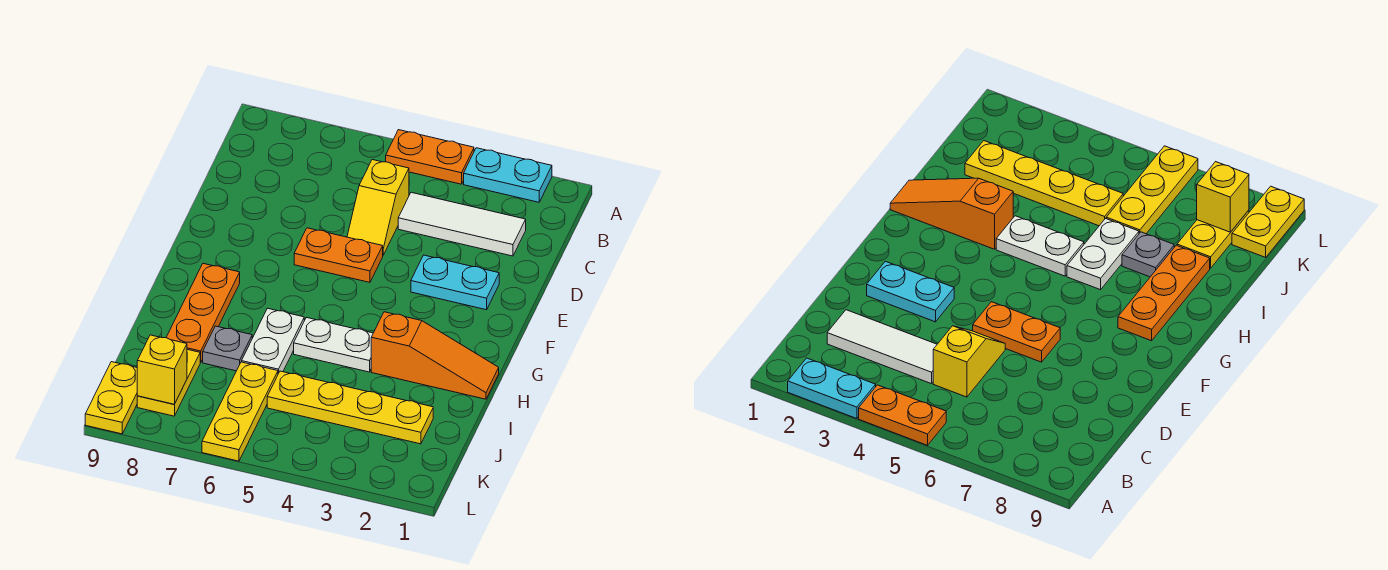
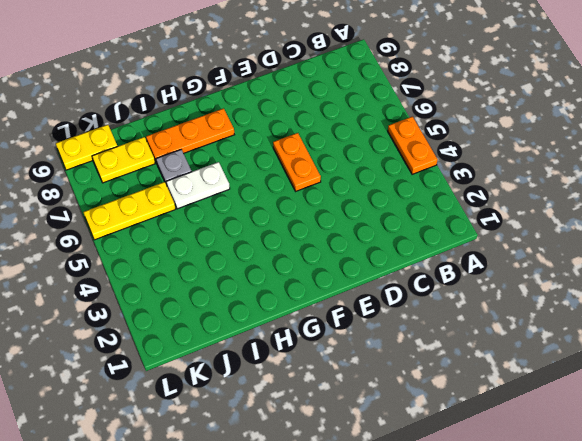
none -> cyan 1x2 plate [464,148,552,202]
none -> white 1x3 tile [398,192,526,256]
none -> yellow 1x2 slope [347,160,409,255]

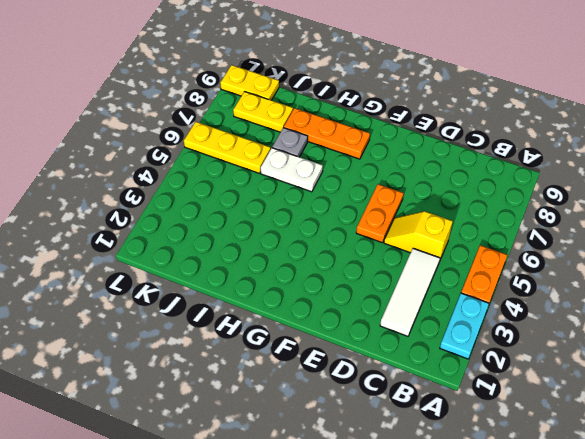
none -> cyan 1x2 plate [411,255,499,310]
none -> orange 1x3 slope [371,312,499,399]
none -> white 1x2 plate [294,317,373,372]

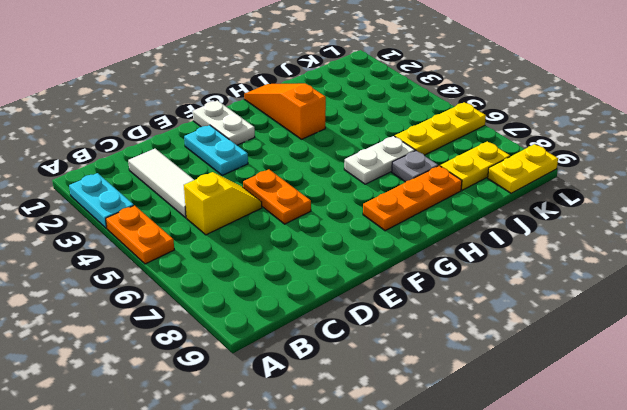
white 1x2 plate [193,100,255,145] -> white 1x2 plate moved to [294,317,373,372]
none -> yellow 1x4 plate [267,371,433,444]
none -> yellow 1x1 brick [137,335,187,404]

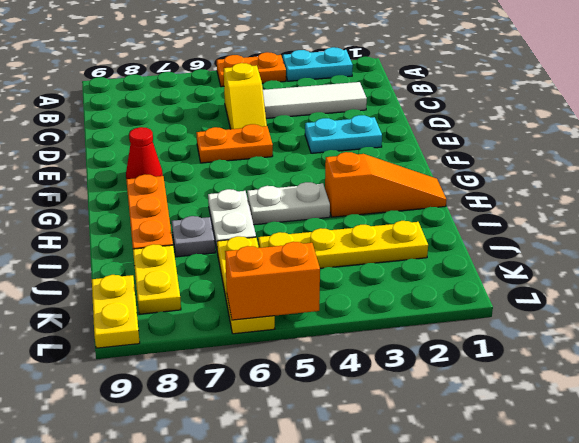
red 1x1 cone [126,127,163,179] -> none
orange 1x2 brick [225,242,320,320] -> none
none -> yellow 1x1 brick [137,335,187,404]

